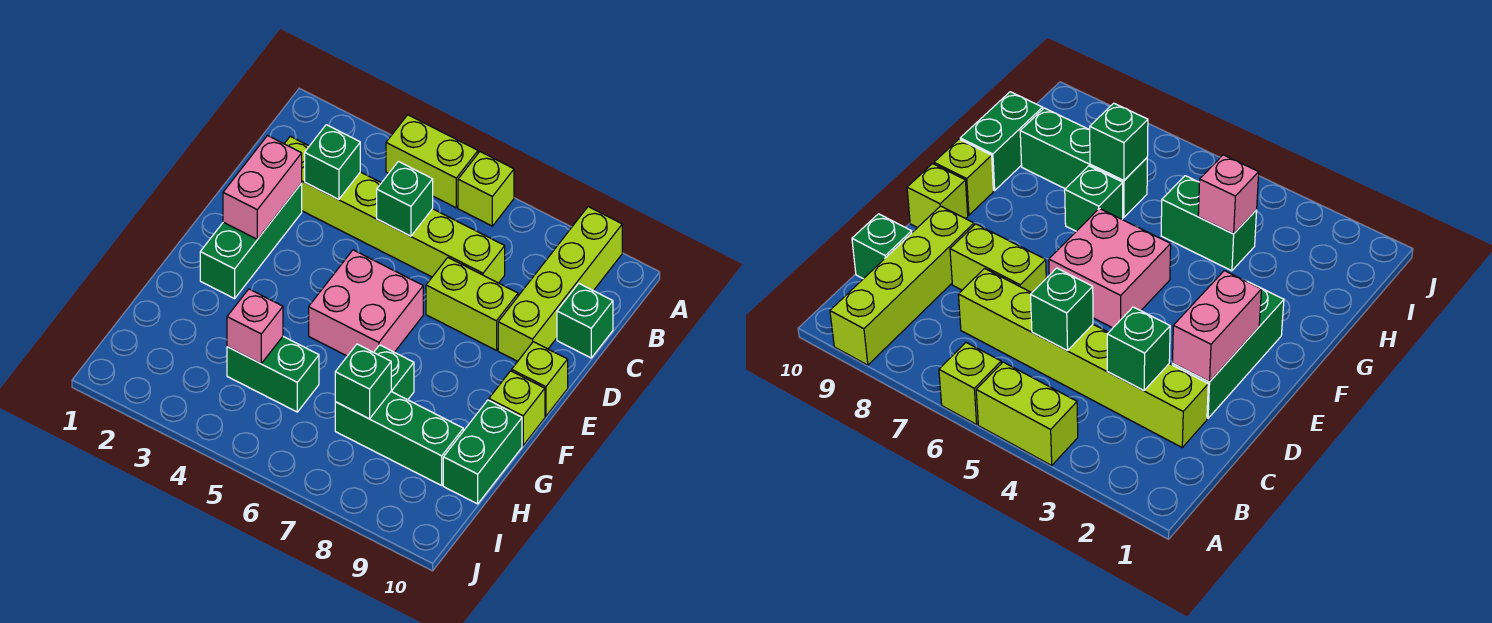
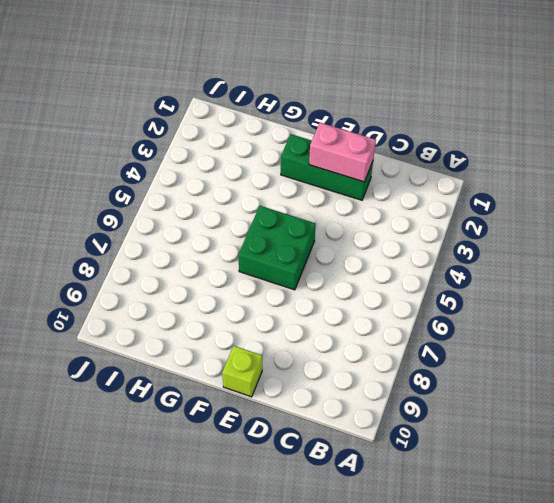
green 2x2 brick [238,206,316,290] -> pink 2x2 brick [309,250,423,356]
none -> lime 1x2 brick [386,115,478,208]
none -> lime 1x1 brick [458,152,514,226]
none -> lime 1x4 brick [498,207,622,361]

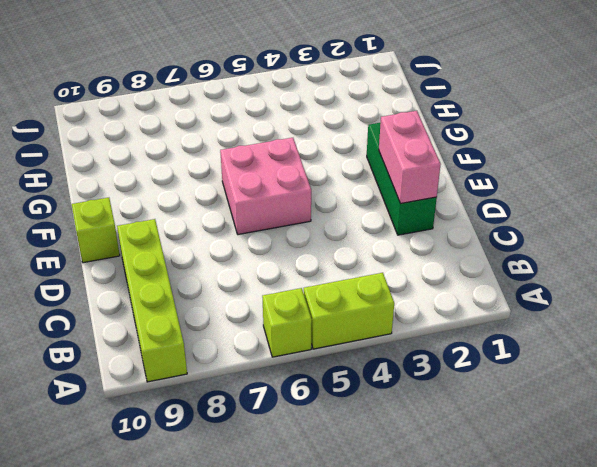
none -> lime 1x6 brick [284,136,505,283]
none -> green 1x1 brick [557,283,613,358]
none -> lime 1x2 brick [426,258,518,350]

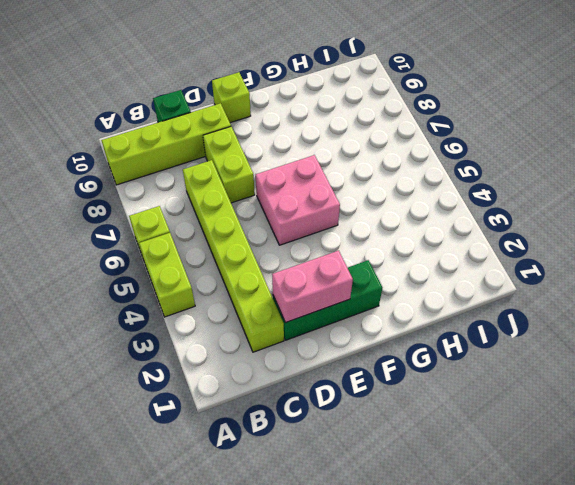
none -> lime 1x1 brick [489,371,545,445]
none -> green 1x1 brick [374,345,414,400]
none -> green 1x2 brick [443,400,522,504]

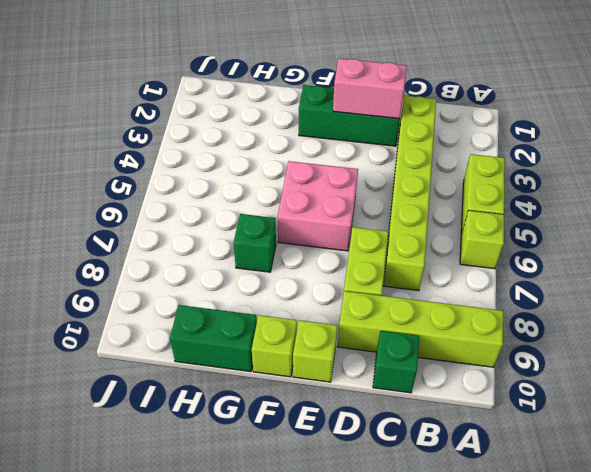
none -> green 1x2 brick [227,337,319,412]
none -> green 1x3 brick [335,392,463,485]
none -> green 1x1 brick [305,125,360,200]

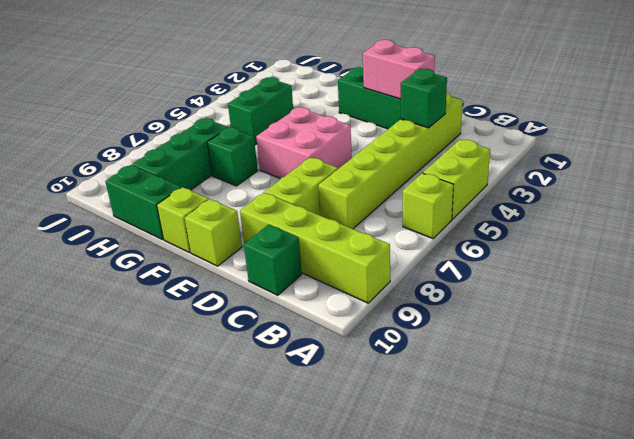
none -> green 1x1 brick [377,161,433,236]
none -> pink 1x1 brick [227,289,283,364]
none -> green 1x1 brick [335,344,391,419]

